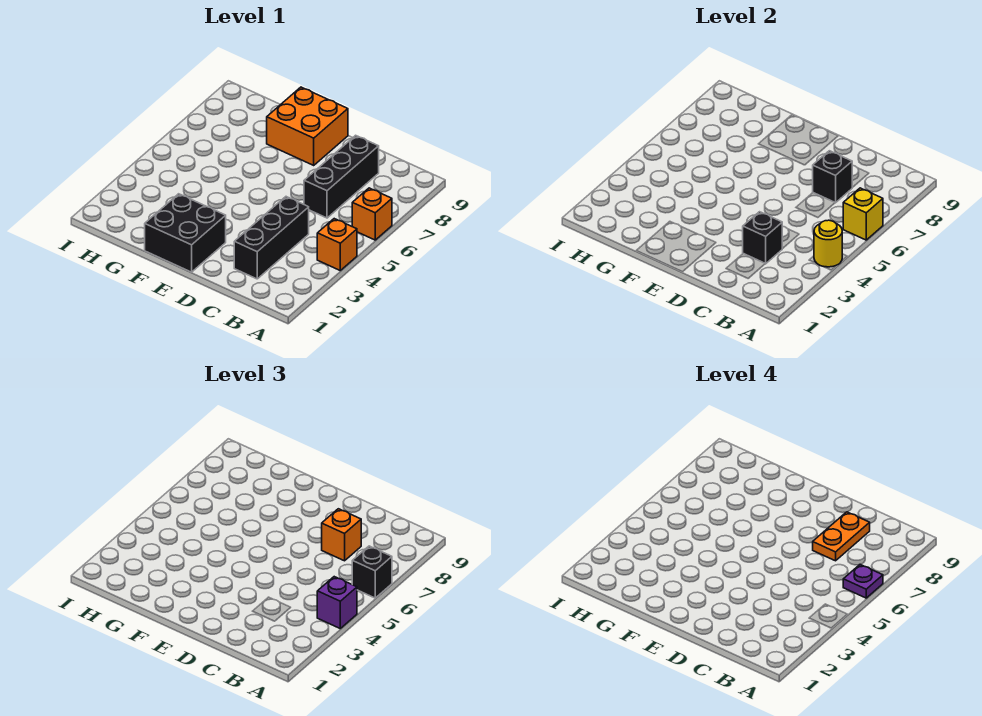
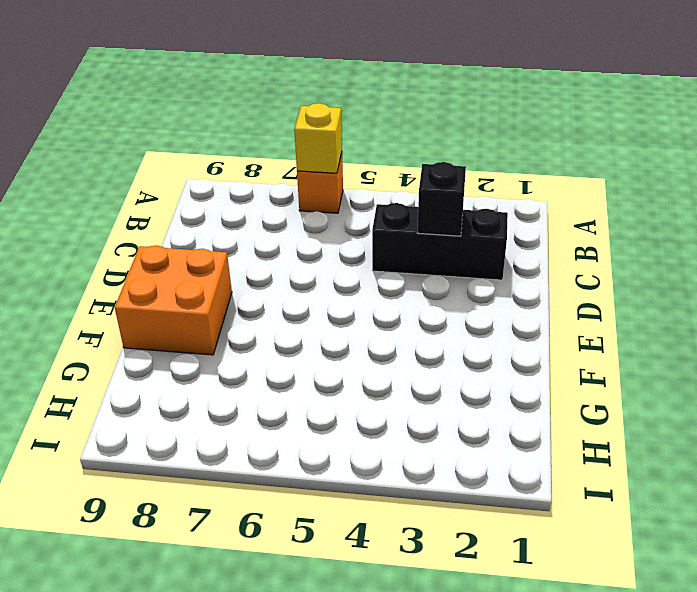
none -> orange 1x1 brick [317,219,357,270]
none -> black 1x3 brick [304,135,379,218]
none -> black 2x2 brick [145,194,226,272]

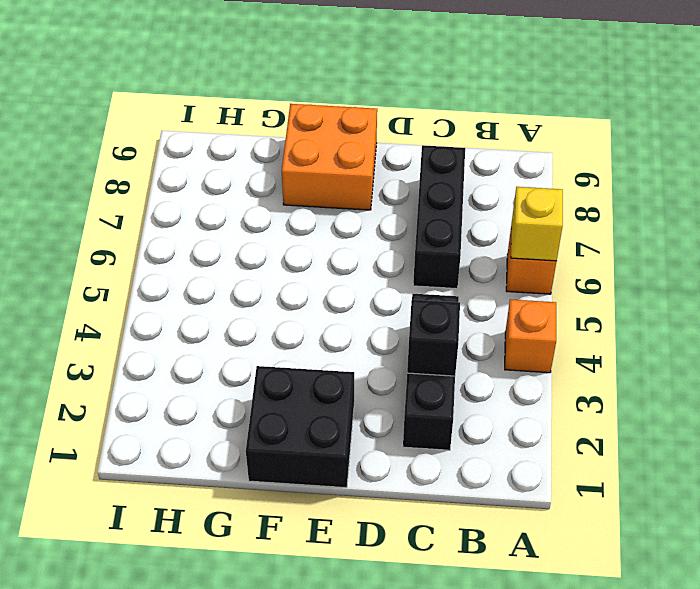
none -> yellow 1x1 round brick [814,220,842,267]
none -> black 1x1 brick [813,151,852,203]
none -> purple 1x1 brick [317,577,357,628]

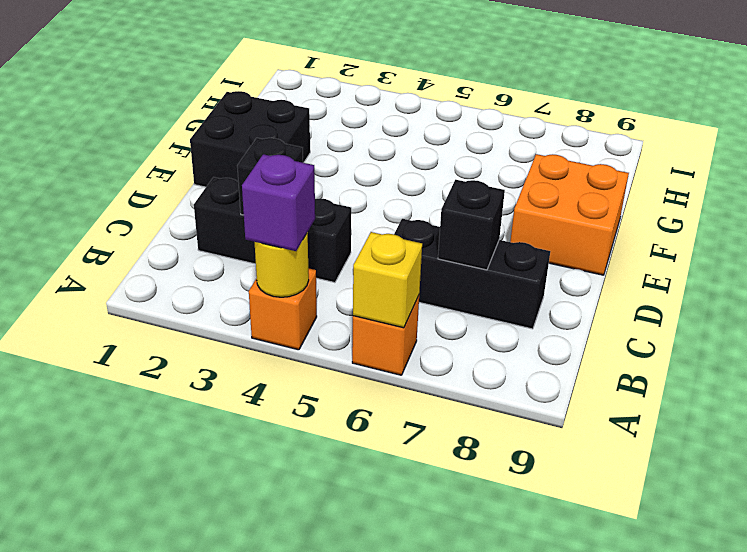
none -> black 1x1 brick [352,546,392,598]
none -> orange 1x1 brick [322,509,361,561]
none -> purple 1x1 plate [843,564,883,598]

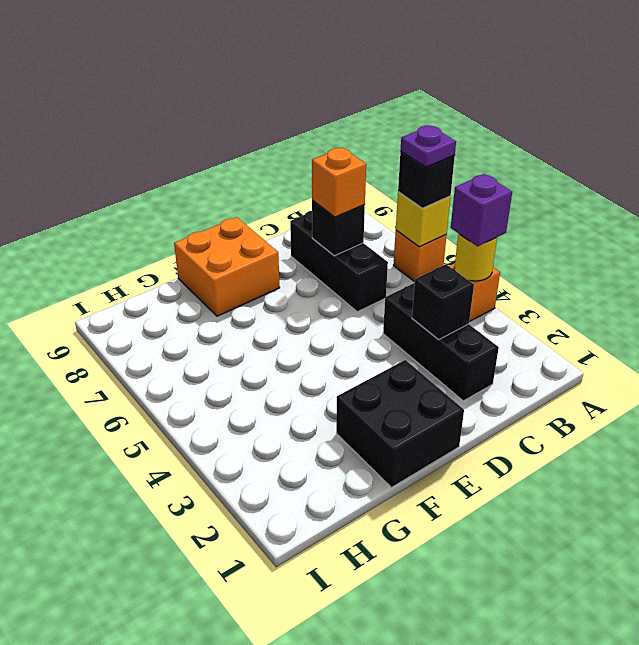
none -> orange 1x2 plate [813,512,870,561]

